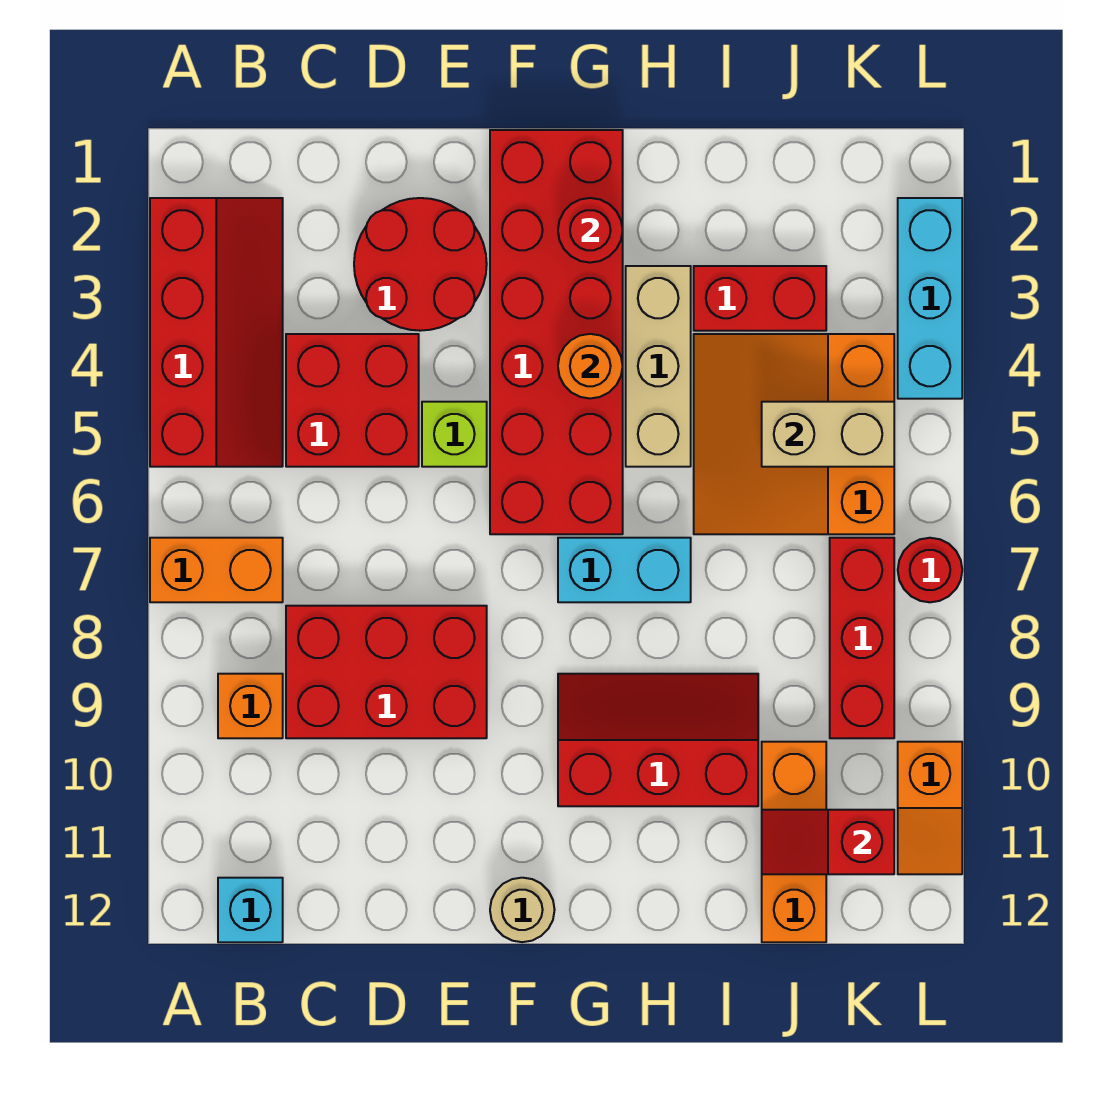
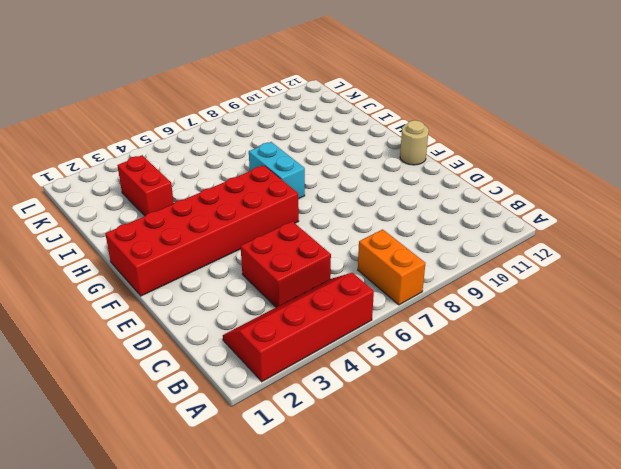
none -> orange 1x1 brick [218,674,283,738]
none -> cyan 1x1 brick [218,878,283,942]
none -> red 2x3 brick [286,606,487,738]

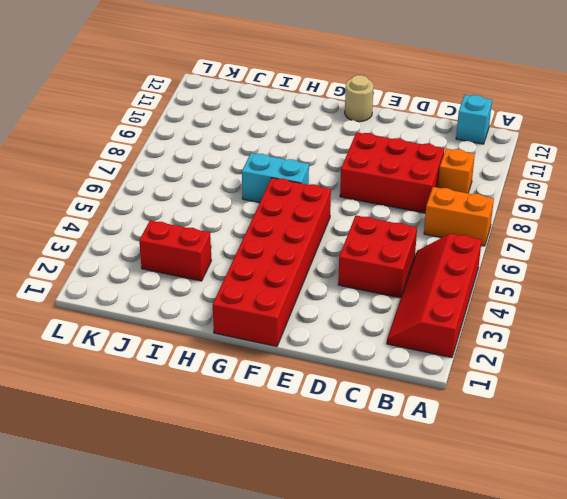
none -> red 2x2 round brick [354,198,487,331]
none -> lime 1x1 brick [422,402,487,467]
none -> red 2x3 slope [558,674,758,806]

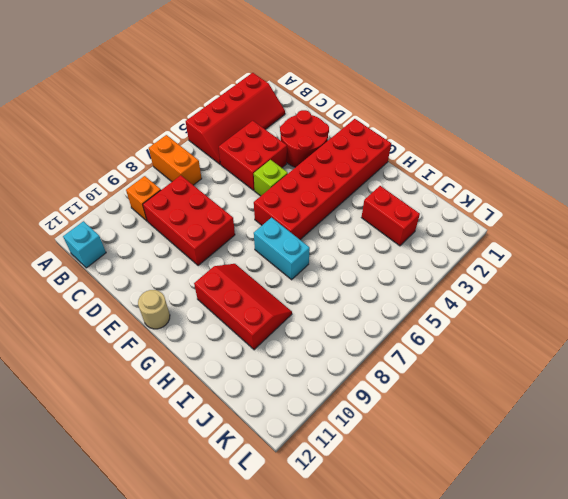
none -> tan 1x3 brick [626,266,691,467]
none -> orange 3x3 slope [694,334,894,534]
none -> orange 1x3 brick [762,742,826,942]

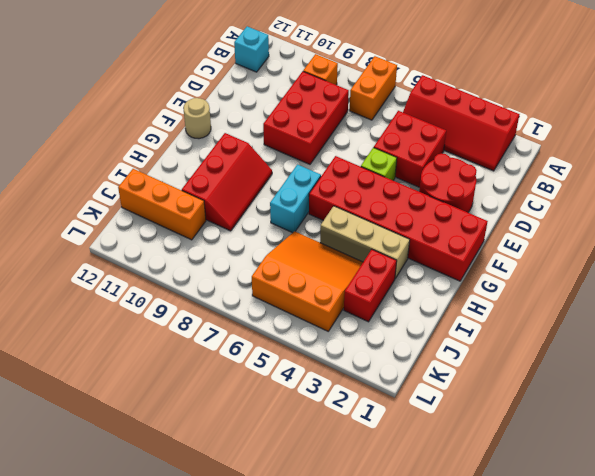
none -> red 1x3 brick [830,538,894,738]
none -> cyan 1x3 brick [898,198,962,399]
none -> red 1x1 round brick [898,538,962,602]

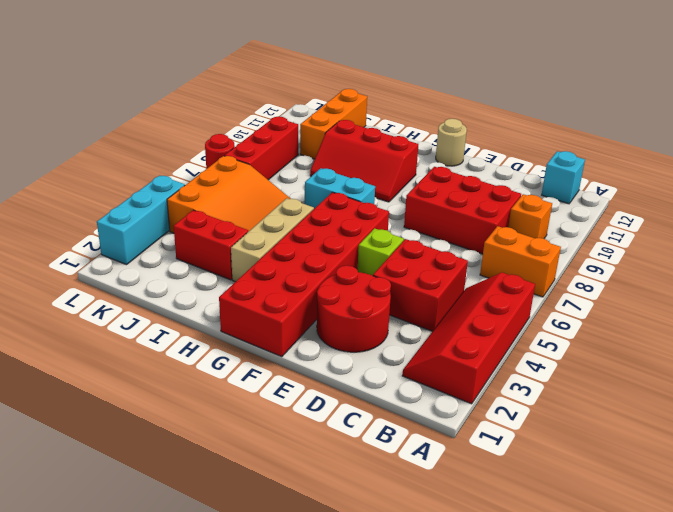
none -> orange 1x2 slope [898,742,962,874]
none -> red 1x1 round brick [558,198,623,263]
none -> orange 1x1 round brick [558,334,623,398]

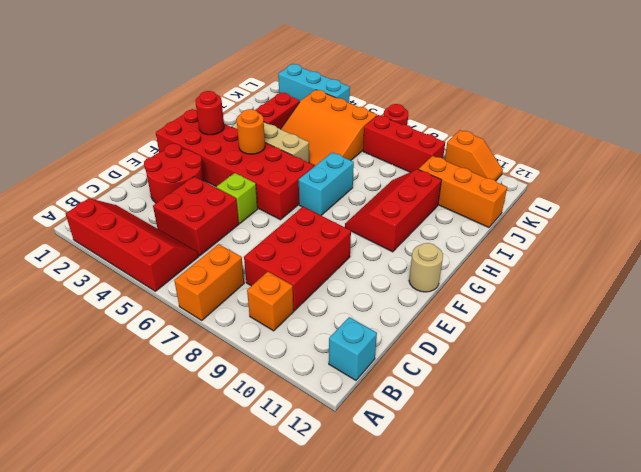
none -> tan 1x2 brick [762,402,894,467]
none -> red 1x2 slope [762,810,894,874]

